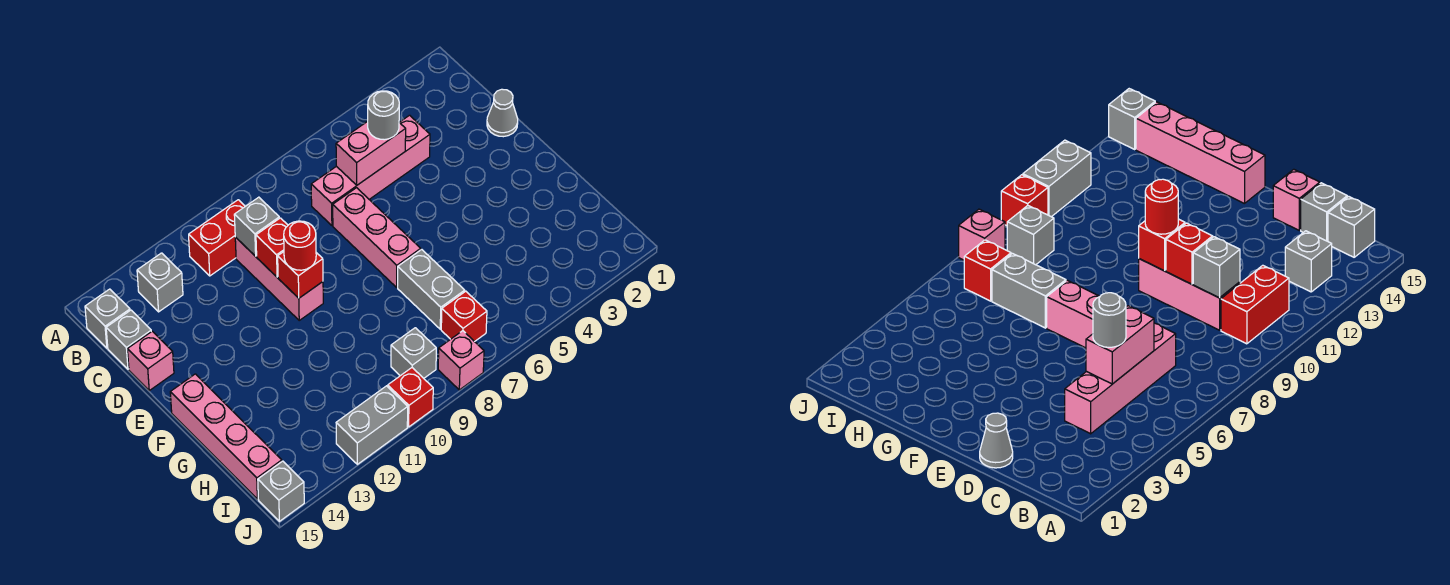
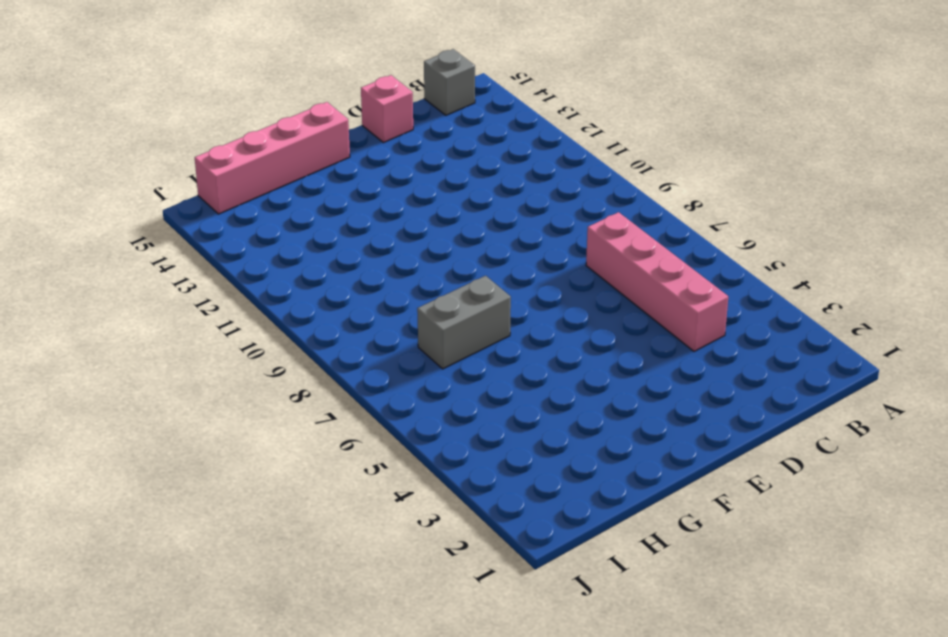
none -> red 1x2 brick [189,200,245,276]
none -> grey 1x1 brick [137,253,183,312]
none -> pink 1x3 brick [235,237,323,320]

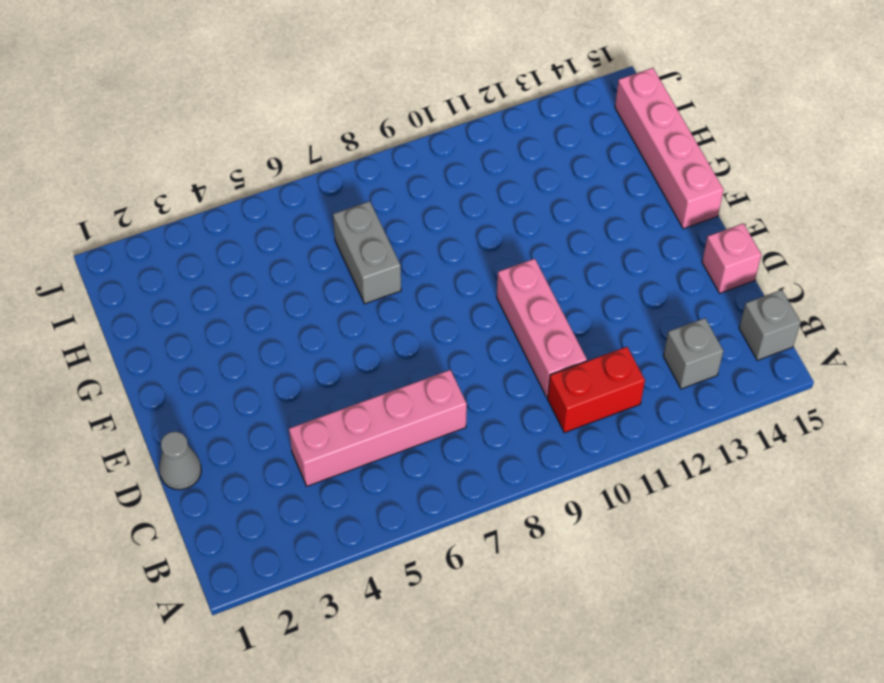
none -> grey 1x1 brick [106,310,151,369]
none -> pink 1x3 brick [333,188,421,287]
none -> red 1x1 brick [441,291,487,342]

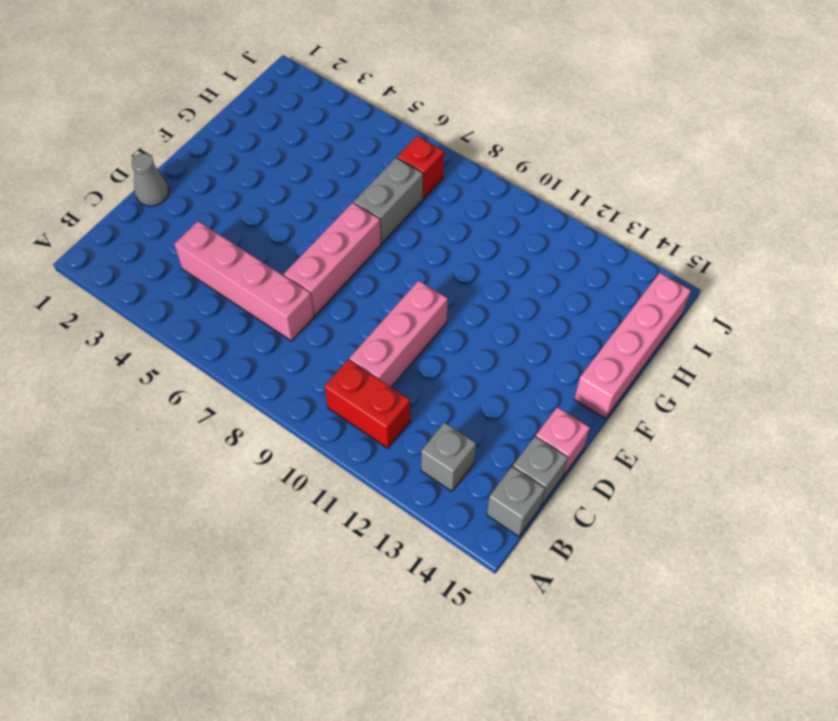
none -> grey 1x1 brick [391,328,436,378]
none -> pink 1x1 brick [438,331,484,390]
none -> red 1x1 brick [388,368,433,427]

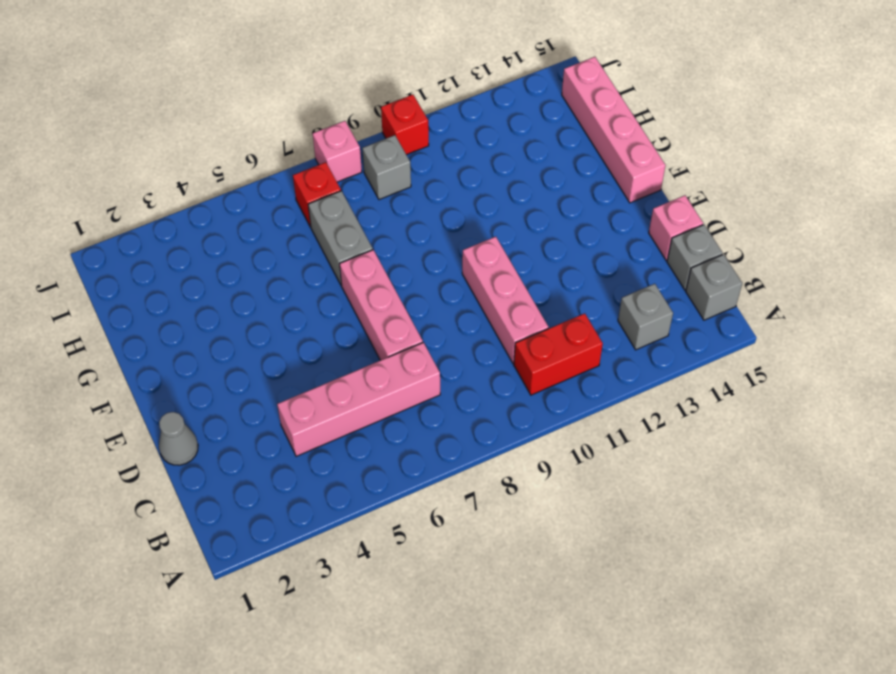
none -> grey 1x2 brick [336,386,408,464]
none -> grey 1x1 brick [258,461,304,521]
none -> pink 1x2 brick [336,121,406,185]

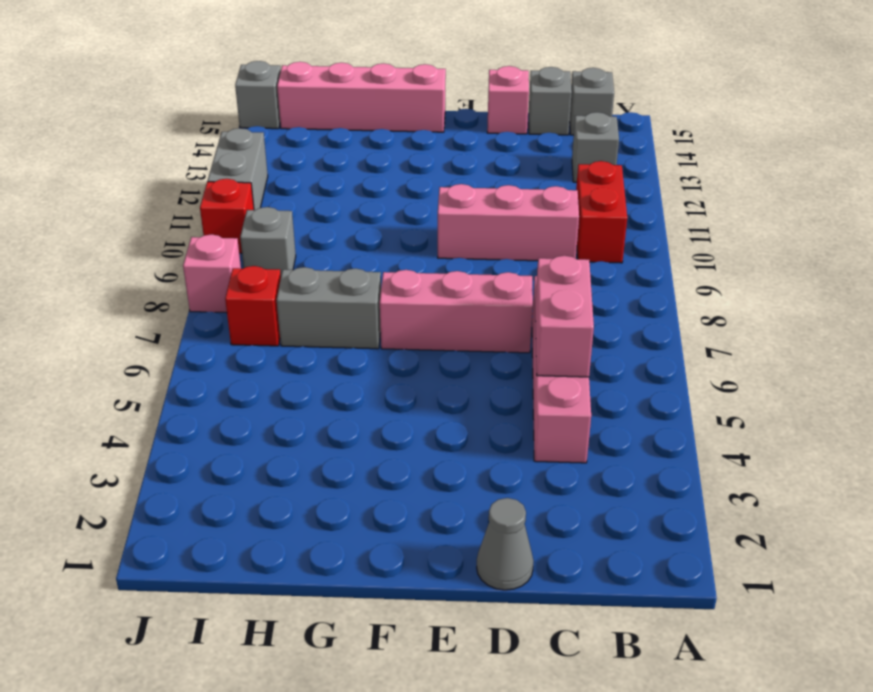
none -> grey 1x1 brick [234,197,279,256]
none -> red 1x1 brick [256,218,288,277]
none -> red 1x1 brick [278,252,323,298]

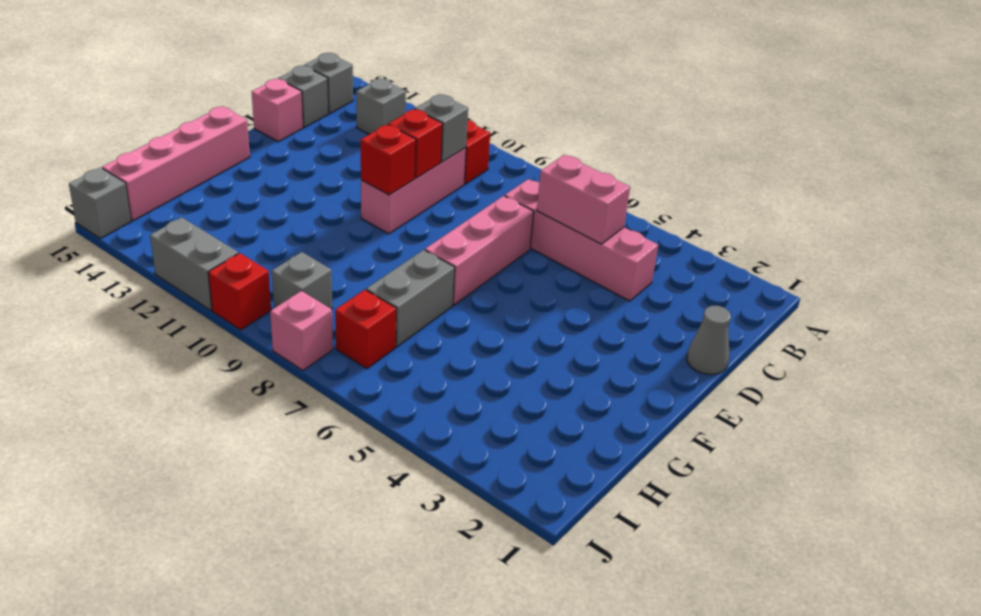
none -> grey 1x1 round brick [368,91,399,140]
none -> red 1x1 round brick [284,221,316,270]

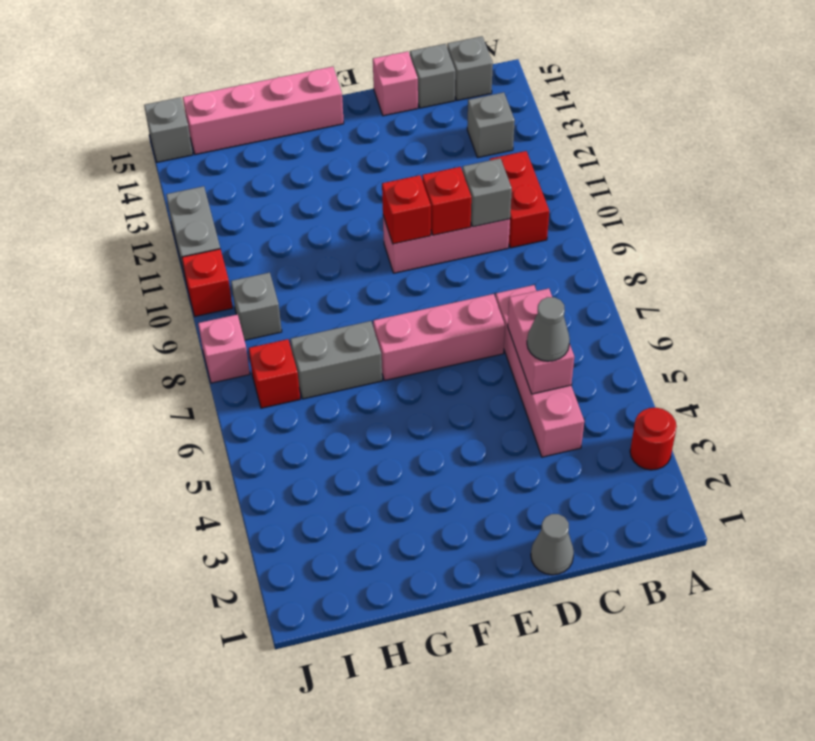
red 1x1 round brick [630,408,677,470] -> red 1x1 round brick moved to [284,221,316,270]
grey 1x1 cone [527,297,570,361] -> grey 1x1 round brick [368,91,399,140]

